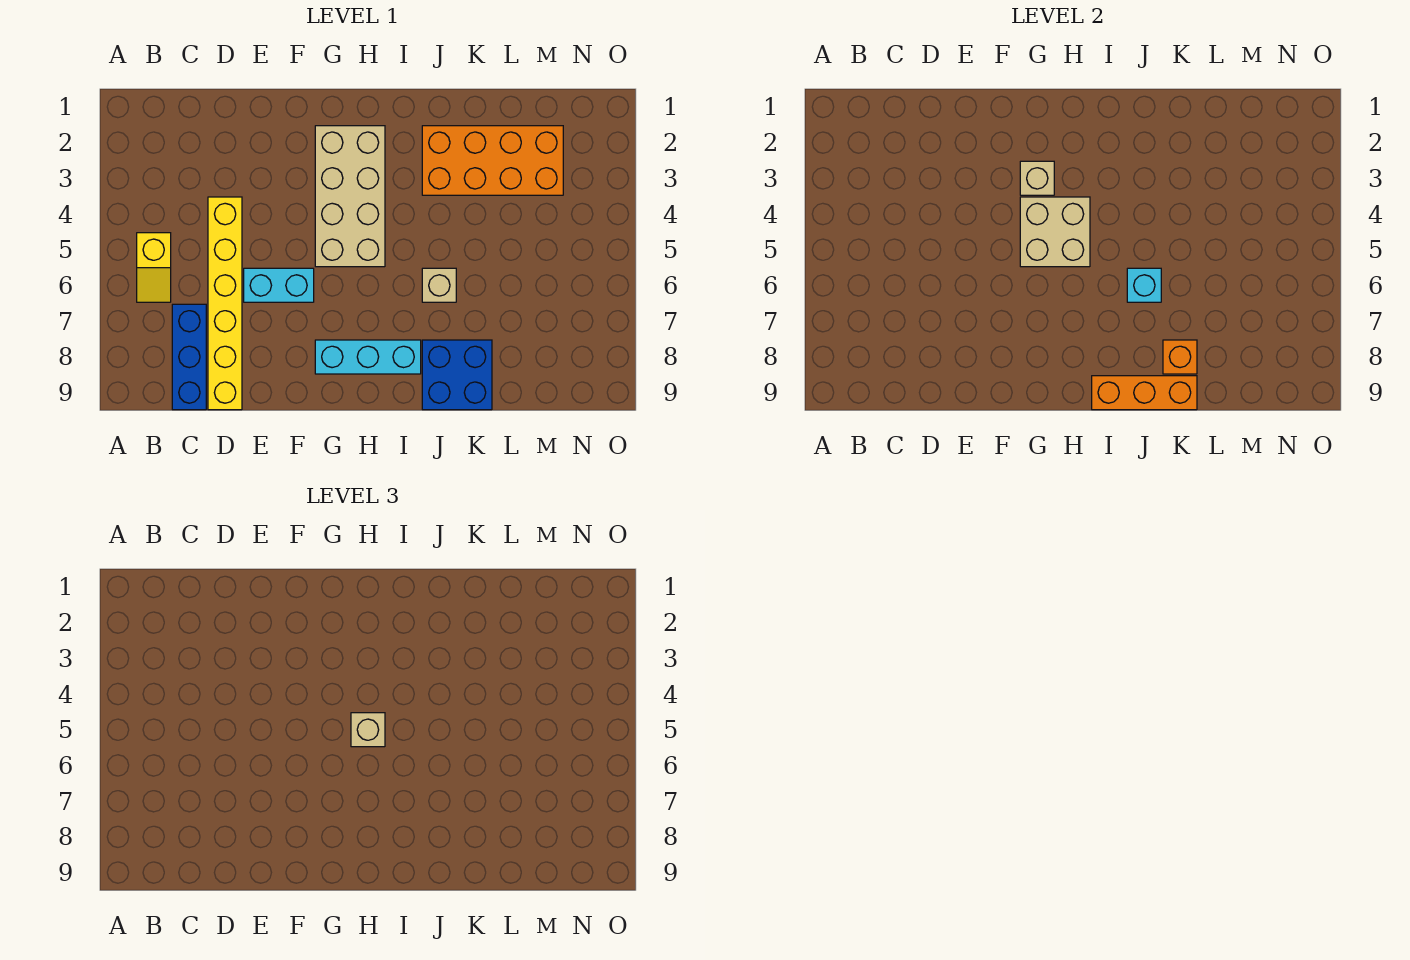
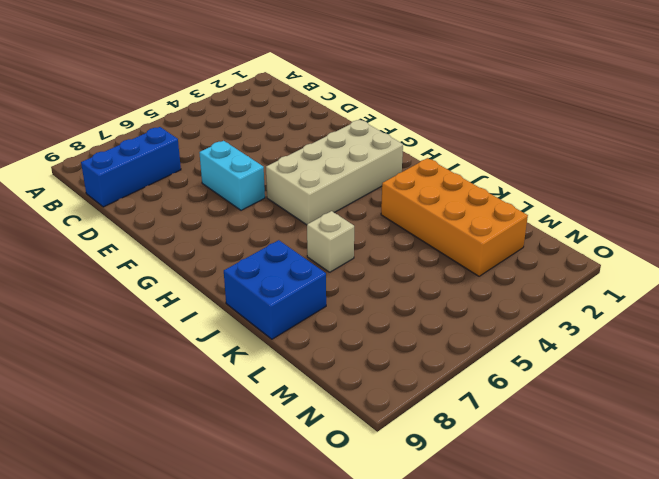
none -> yellow 1x2 slope [137,233,171,302]
none -> yellow 1x6 brick [208,197,242,410]
none -> cyan 1x3 brick [315,340,421,374]

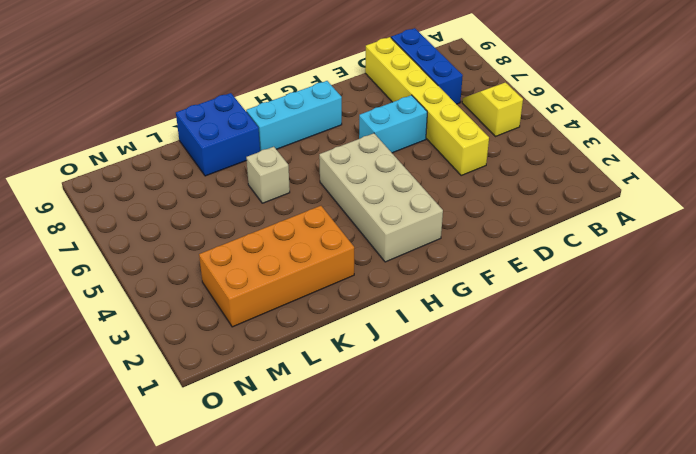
none -> tan 1x1 brick [1020,161,1054,195]
none -> tan 2x2 brick [1020,197,1090,267]
none -> orange 1x3 brick [1092,376,1197,410]

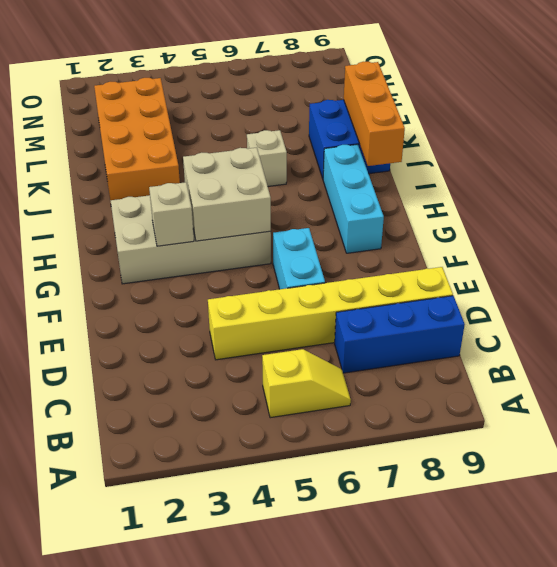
none -> cyan 1x1 brick [1127,268,1161,302]
none -> orange 1x1 brick [1163,340,1197,374]
none -> tan 1x1 brick [351,713,385,747]

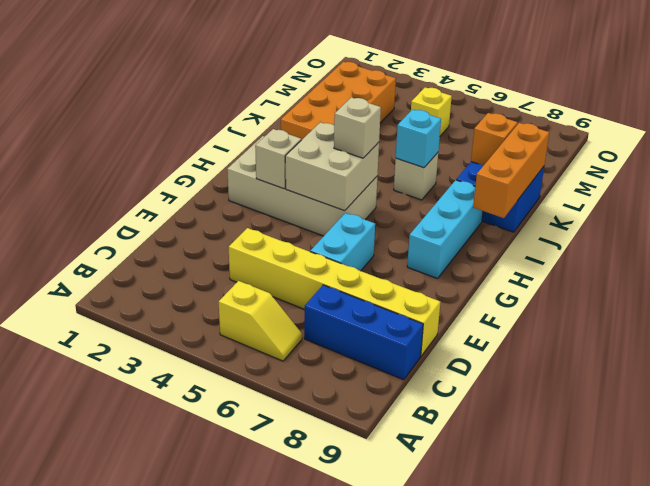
yellow 1x1 brick [411,87,452,136] -> none

